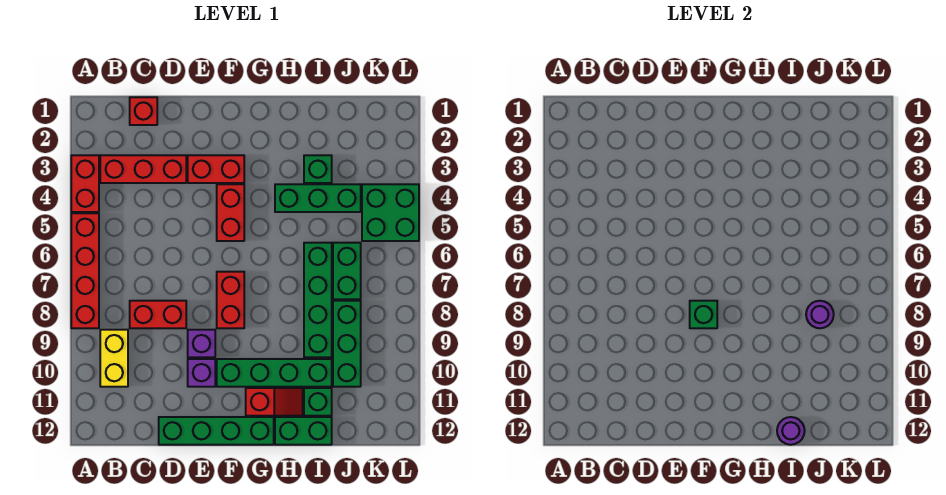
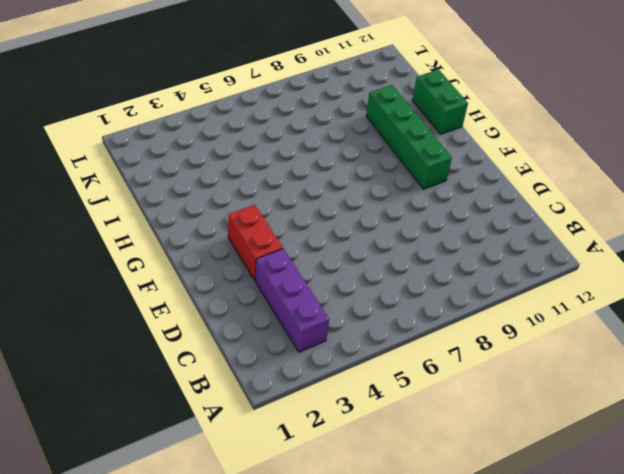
purple 1x3 brick [255,249,329,352] -> red 1x3 brick [100,155,186,183]
none -> red 1x2 brick [71,155,99,212]
none -> red 1x4 brick [71,213,99,328]
none -> yellow 1x2 brick [100,330,128,387]

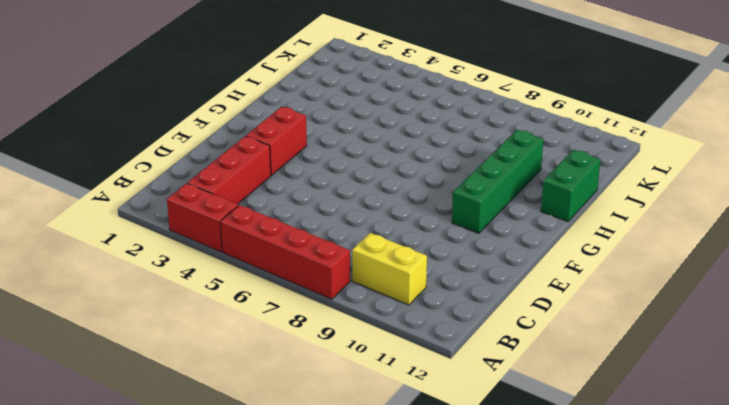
none -> red 1x1 brick [130,97,157,125]
none -> red 1x2 brick [130,301,186,328]
none -> green 1x4 brick [159,417,274,445]

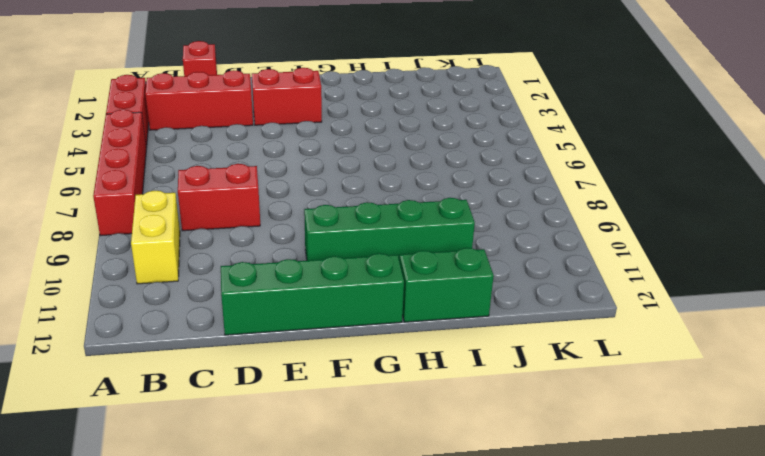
none -> purple 1x1 brick [188,330,215,357]
none -> purple 1x1 brick [188,359,215,387]
none -> red 1x2 brick [217,184,244,241]

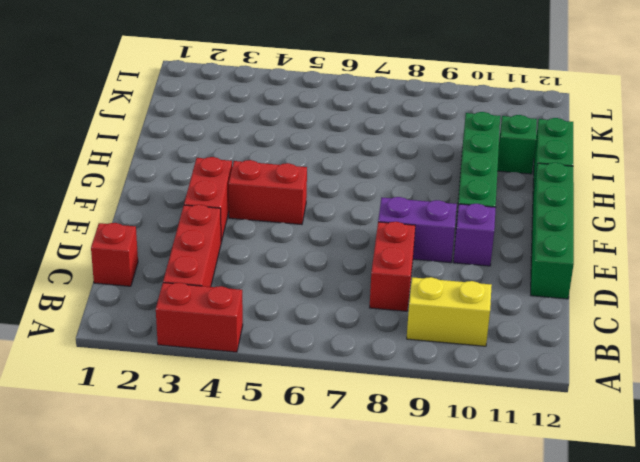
purple 1x2 brick [378,197,457,263] -> purple 1x1 brick [188,330,215,357]
none -> red 1x4 brick [71,213,99,328]
none -> red 1x2 brick [217,272,244,328]
none -> red 1x2 slope [246,388,303,416]

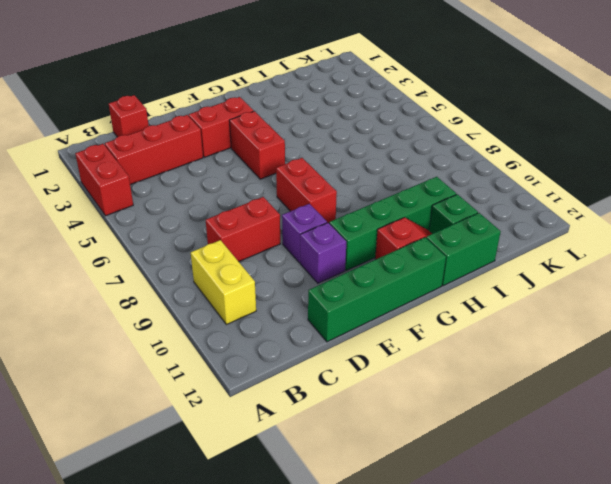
none -> red 1x4 brick [71,213,99,328]
none -> green 1x3 brick [275,184,361,212]
none -> green 1x1 brick [304,155,332,183]

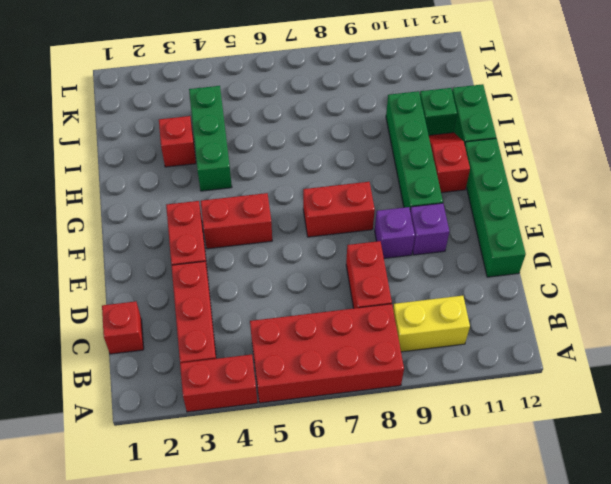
red 2x4 brick [250,304,404,403] -> red 1x4 brick [71,213,99,328]
red 1x1 brick [159,116,196,167] -> green 1x1 brick [304,155,332,183]
none -> green 1x4 brick [304,243,332,357]
none -> green 1x2 brick [333,243,361,299]
none -> green 1x3 brick [333,301,361,387]

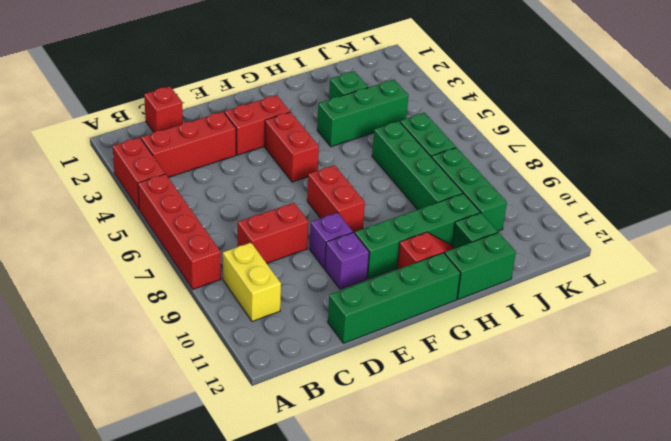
none -> green 2x2 brick [362,184,419,241]
none -> green 1x1 brick [690,301,717,328]
none -> purple 1x1 round brick [777,417,805,445]

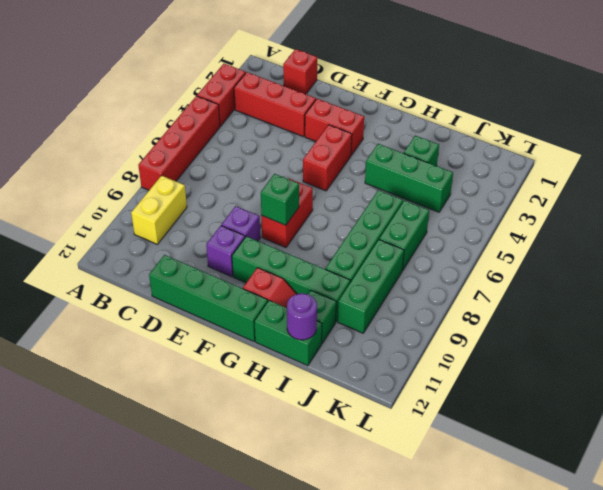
none -> red 1x2 brick [130,301,186,328]
none -> green 2x2 brick [362,184,419,241]
none -> purple 1x1 round brick [806,301,834,328]

